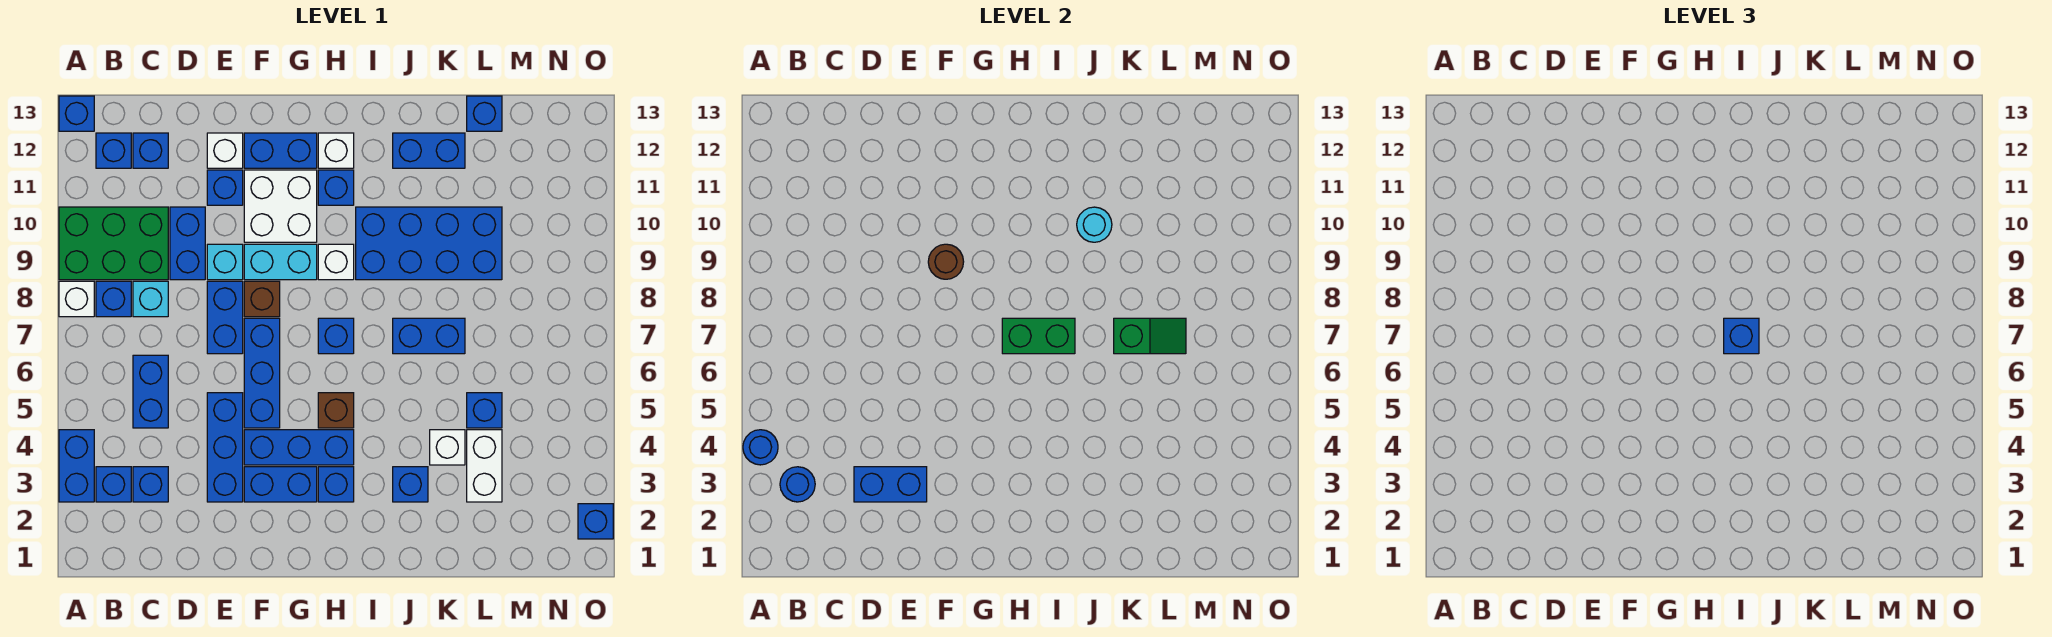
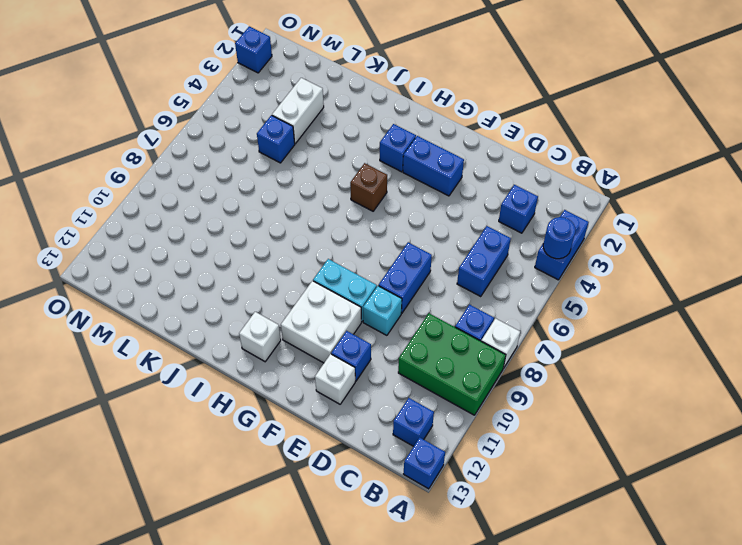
none -> blue 1x1 brick [96,467,131,502]
none -> cyan 1x1 brick [133,281,168,317]
none -> blue 1x1 brick [133,133,168,168]
none -> blue 1x2 brick [170,207,205,280]

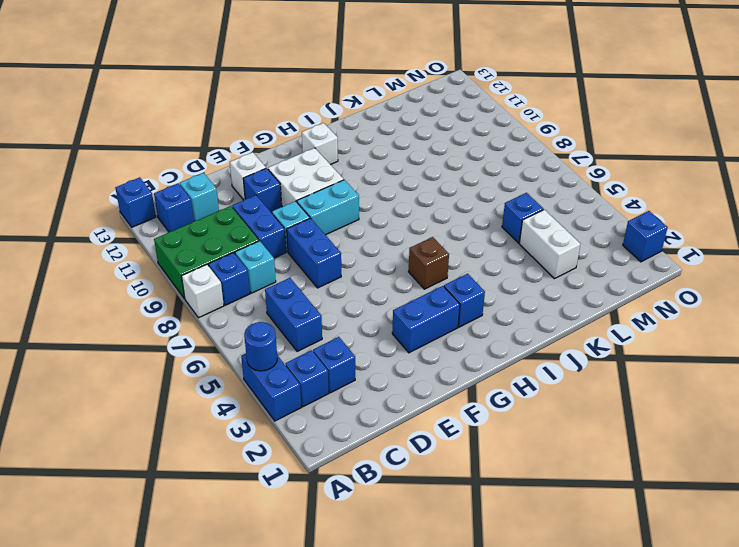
cyan 1x1 brick [180,173,219,221] -> blue 1x1 brick [133,133,168,168]
none -> blue 1x3 brick [207,393,243,502]
none -> blue 1x3 brick [244,430,354,465]
none -> blue 1x3 brick [244,318,280,428]
none -> brown 1x1 brick [244,281,280,317]

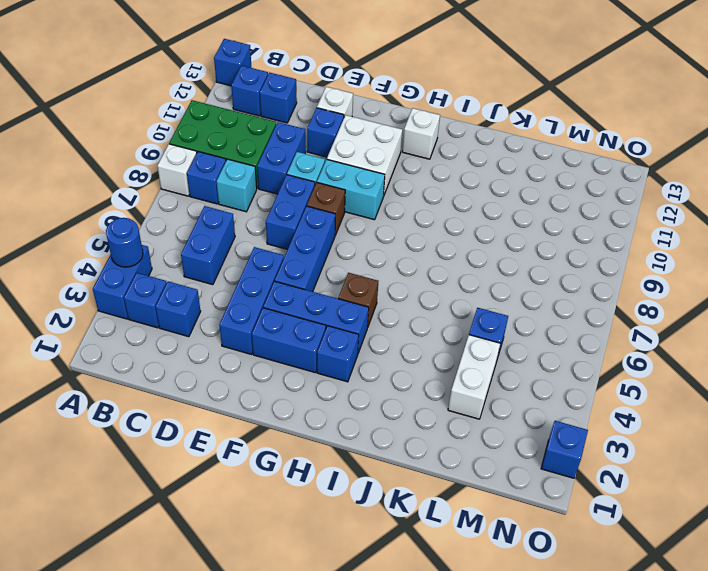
none -> blue 1x2 brick [244,133,317,168]
none -> blue 1x1 brick [318,318,354,354]
none -> white 1x1 brick [318,244,354,280]
none -> blue 1x1 brick [318,170,354,205]

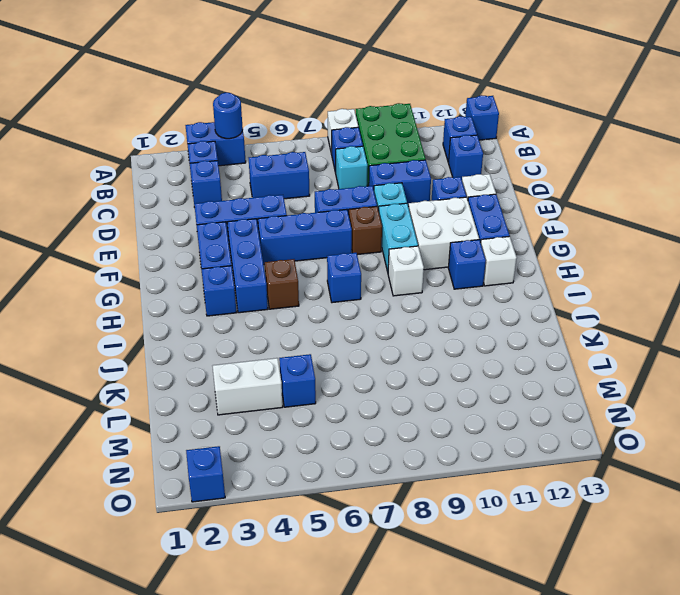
none -> blue 2x4 brick [356,207,502,280]
none -> blue 1x1 brick [393,467,428,502]
none -> blue 1x2 brick [393,318,465,354]
none -> blue 1x2 brick [393,133,465,168]

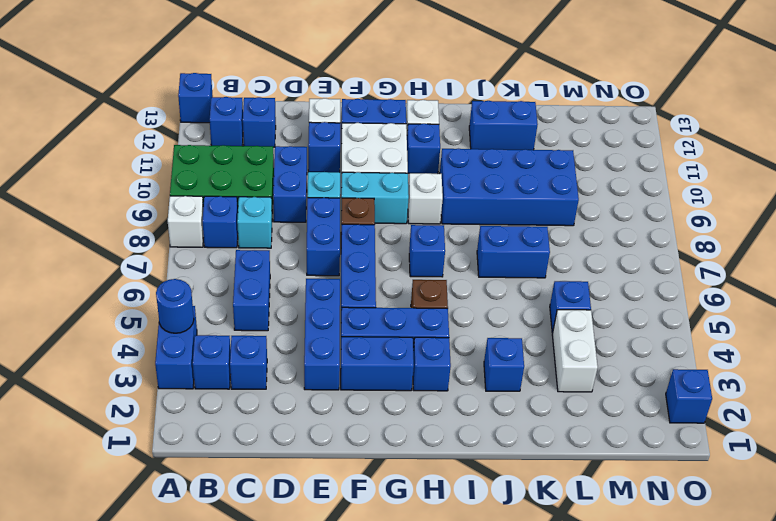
none -> white 1x1 brick [430,430,465,465]
none -> blue 1x1 brick [467,96,502,131]
none -> blue 1x1 round brick [780,467,815,502]
none -> blue 1x2 brick [854,467,927,502]

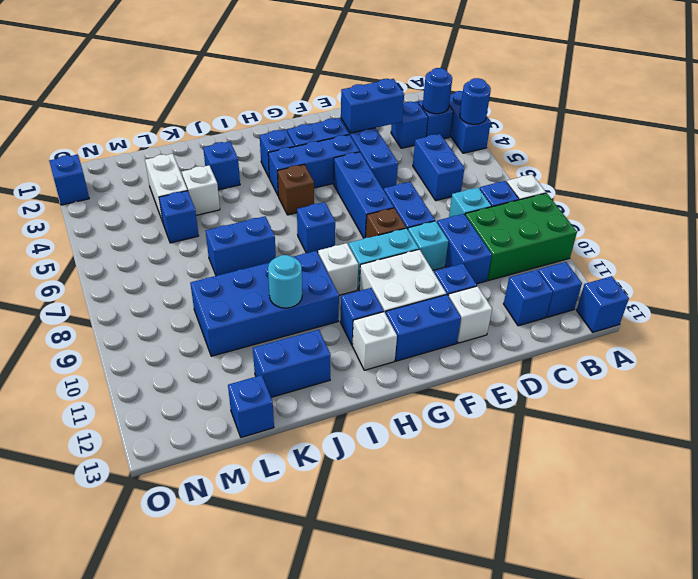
none -> brown 1x1 round brick [928,244,964,279]
none -> green 1x2 brick [1002,318,1075,354]
none -> green 1x2 slope [1114,318,1186,354]
none -> blue 1x1 brick [1724,318,1759,354]

